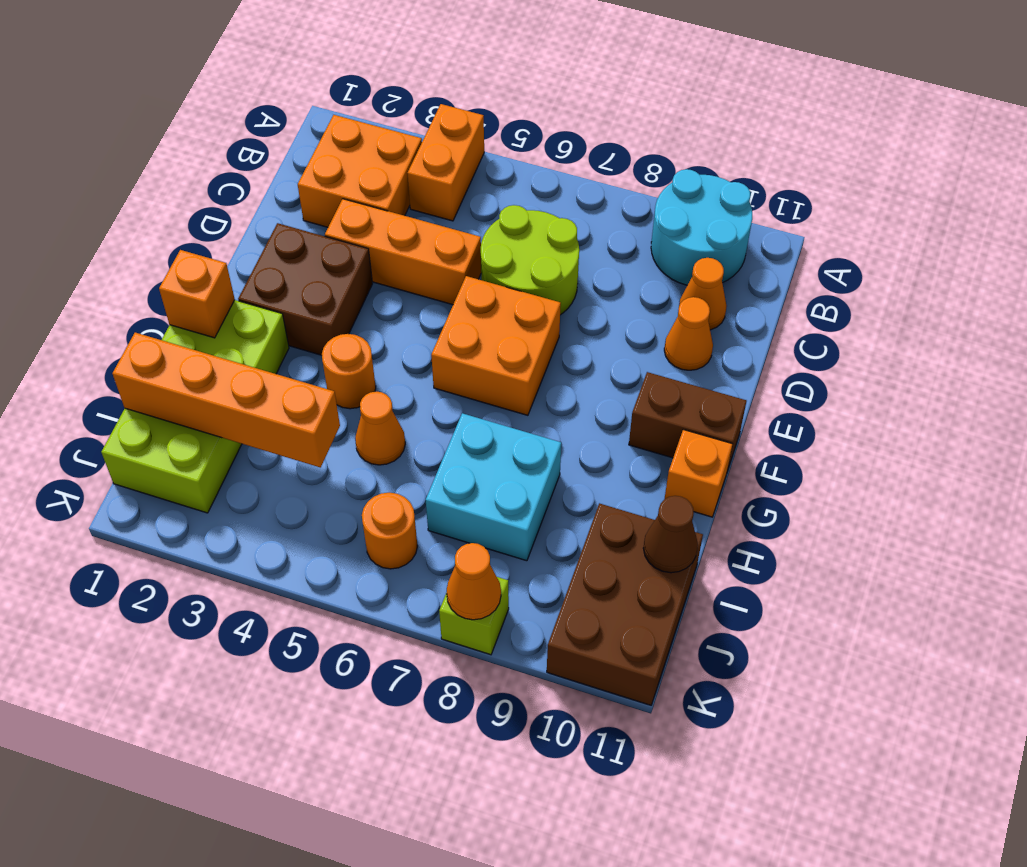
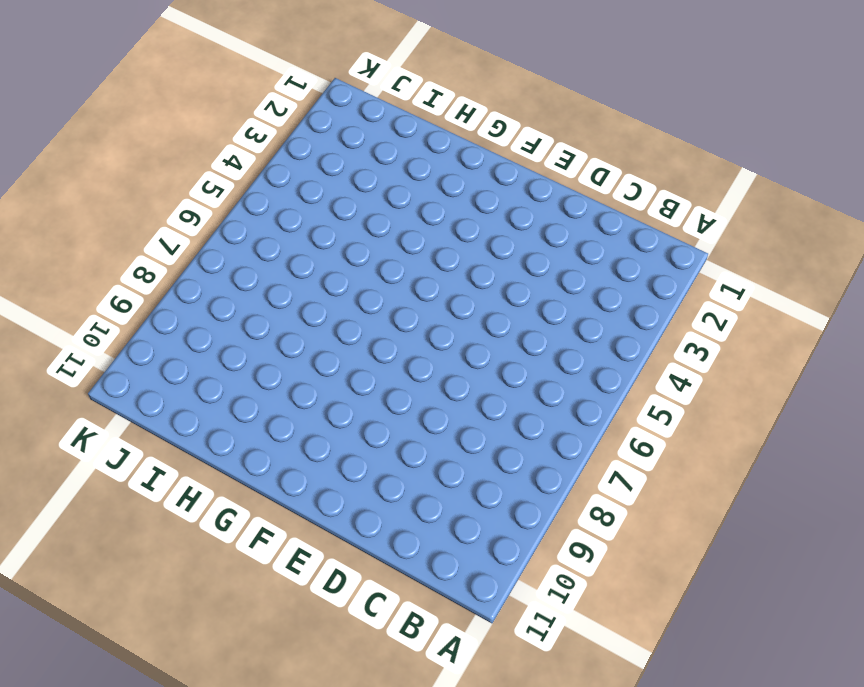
none -> orange 1x2 brick [407,104,484,221]
none -> cyan 2x2 round brick [651,169,752,285]
none -> orange 2x2 brick [298,115,422,227]

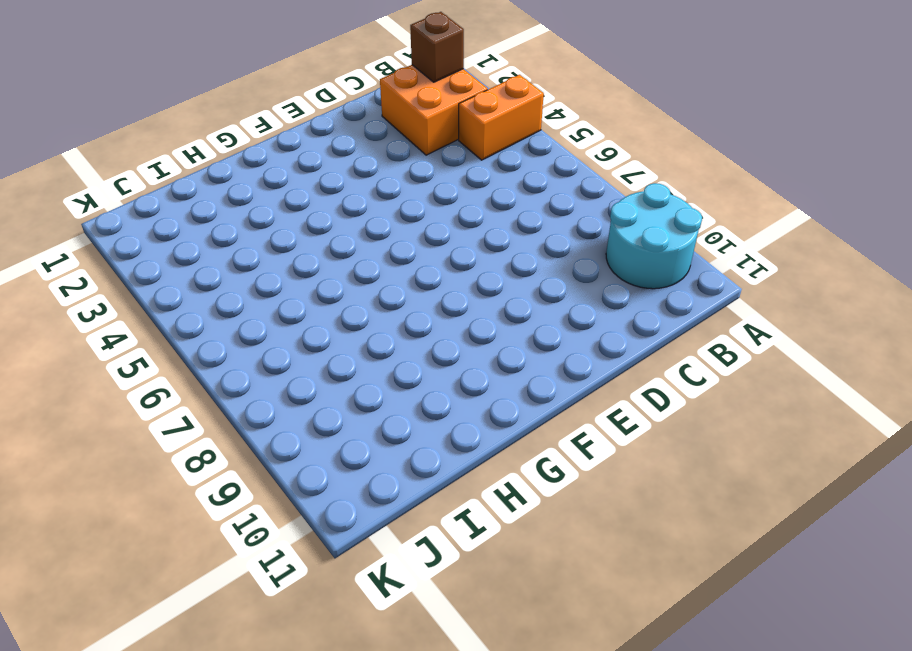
brown 1x1 brick [410,12,464,82] -> none
none -> lime 2x2 round brick [481,205,579,315]
none -> orange 1x1 cone [679,258,727,330]
none -> orange 1x3 brick [325,199,481,305]

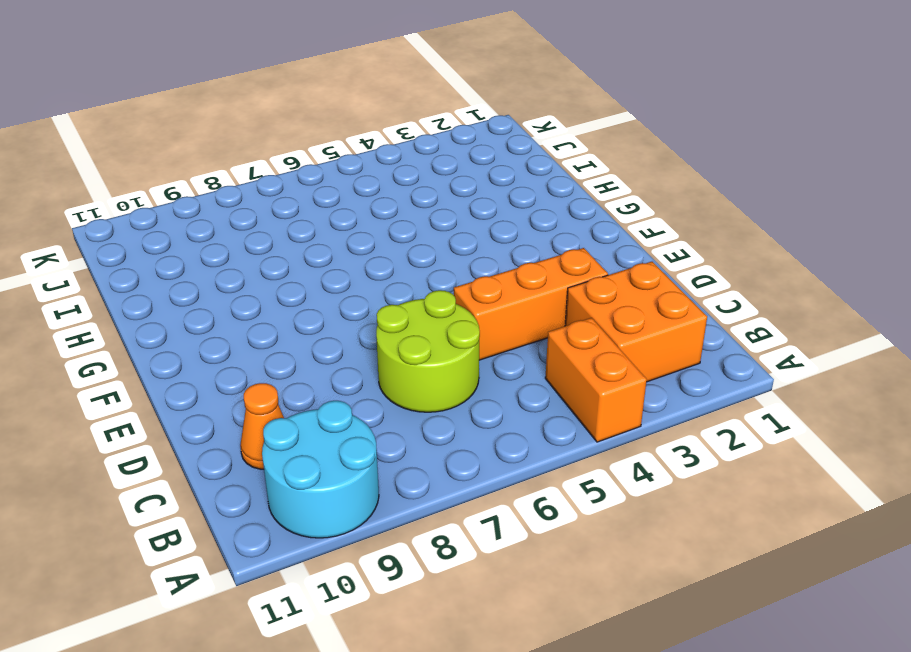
none -> orange 1x1 cone [664,297,713,370]
none -> brown 2x2 brick [238,223,372,355]
none -> orange 2x2 brick [431,276,561,415]

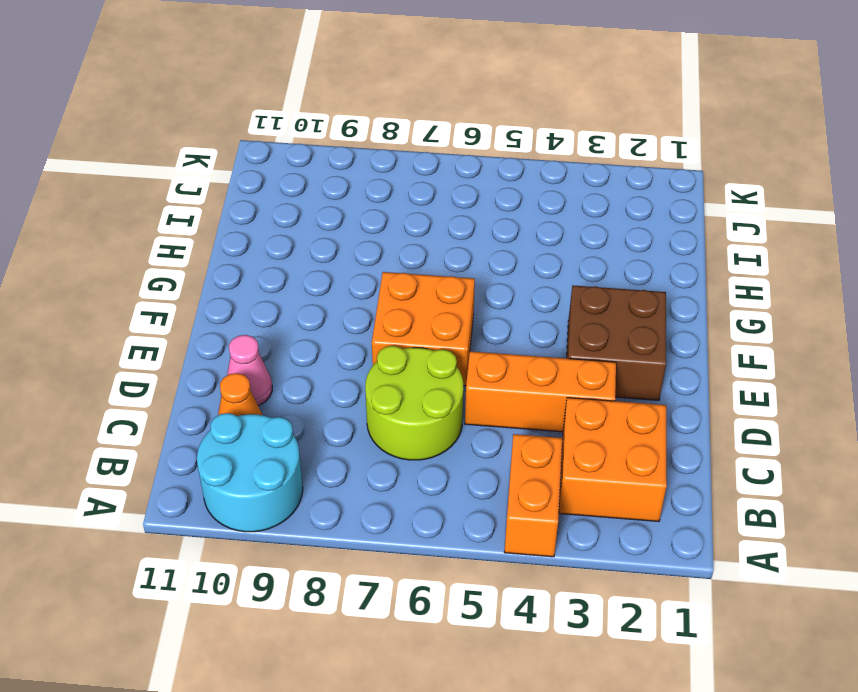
pink 1x1 cone [227,335,272,405] -> orange 1x1 cone [664,297,713,370]
none -> brown 1x2 brick [629,372,746,471]
none -> lime 2x4 brick [101,300,289,513]
none -> orange 1x1 round brick [322,334,376,409]

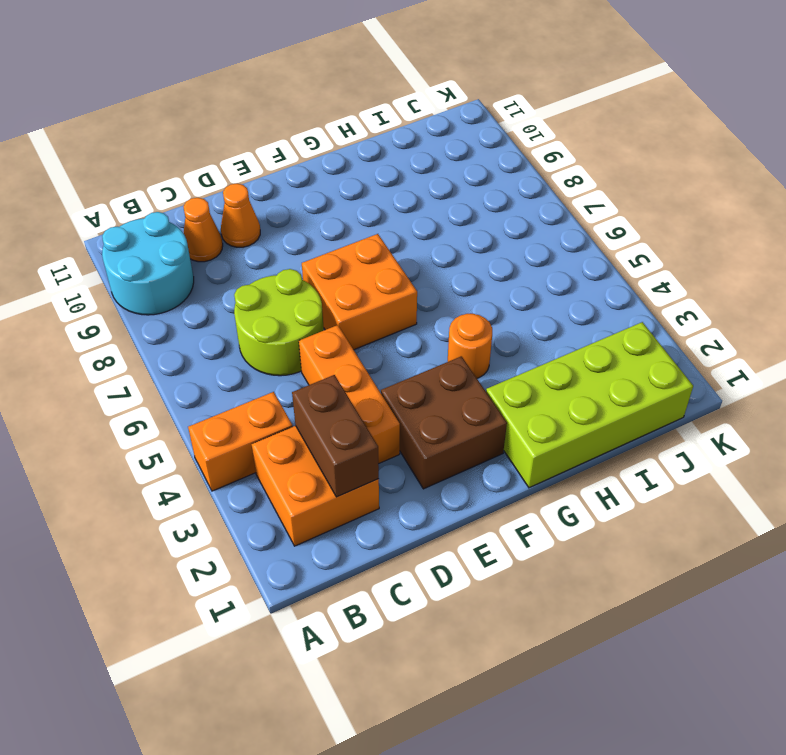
brown 1x2 brick [292,375,379,497] -> brown 1x2 brick moved to [629,372,746,471]
none -> orange 1x1 brick [665,430,732,517]
none -> orange 1x1 cone [355,392,405,465]
none -> cyan 2x2 brick [426,413,561,561]

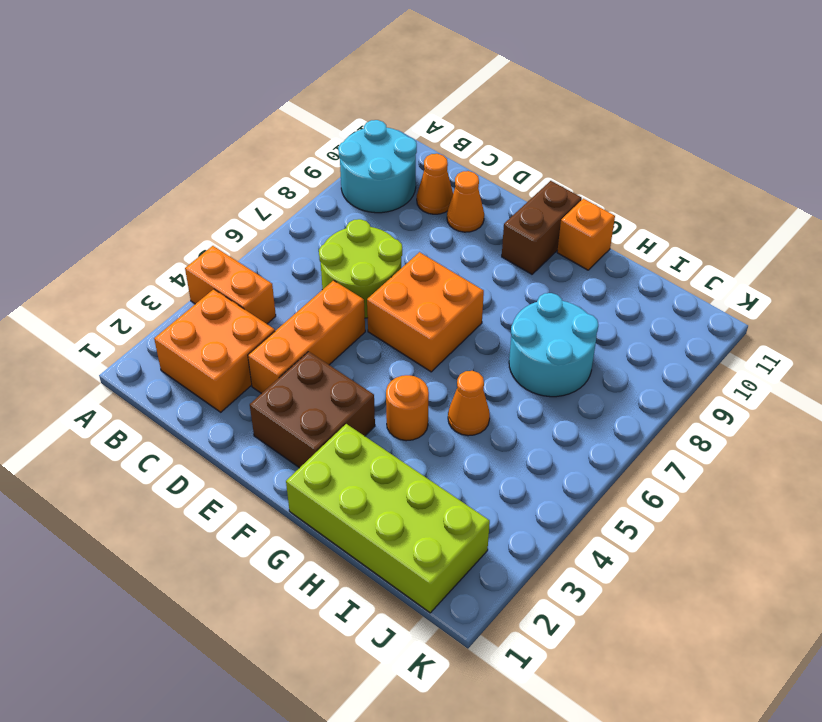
cyan 2x2 round brick [509,293,598,397] -> cyan 2x2 brick [426,413,561,561]
none -> brown 2x3 brick [547,503,703,705]
none -> orange 1x1 round brick [362,493,418,569]
none -> lime 1x1 brick [439,577,509,655]

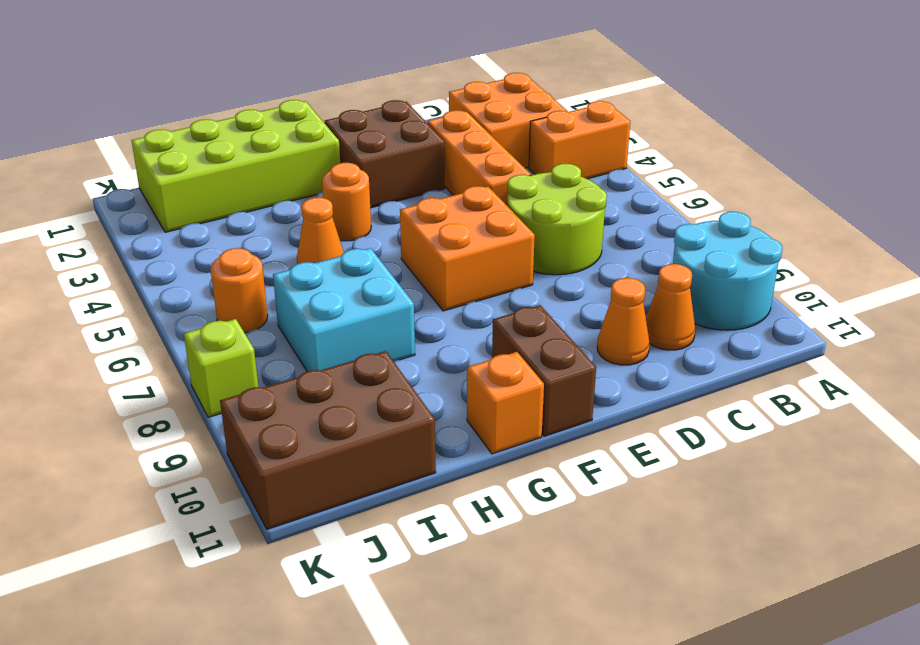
none -> orange 1x1 brick [159,250,235,338]
none -> orange 1x4 brick [112,333,340,467]
none -> brown 1x1 cone [643,496,698,573]

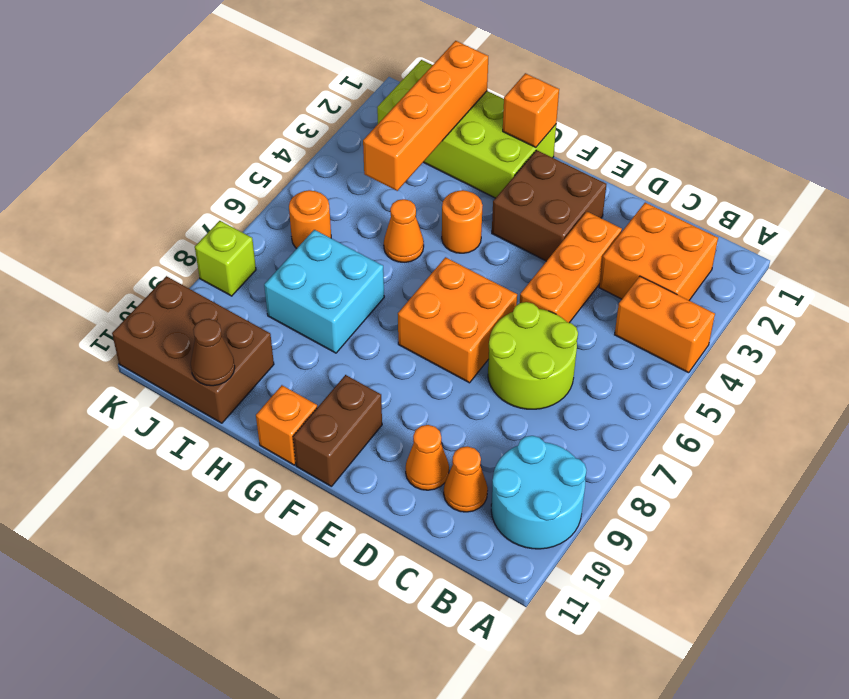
none -> orange 1x1 cone [447,543,501,620]

